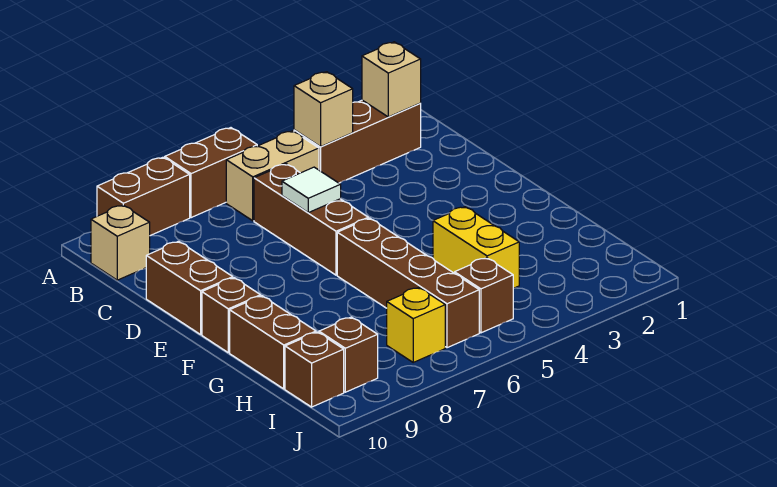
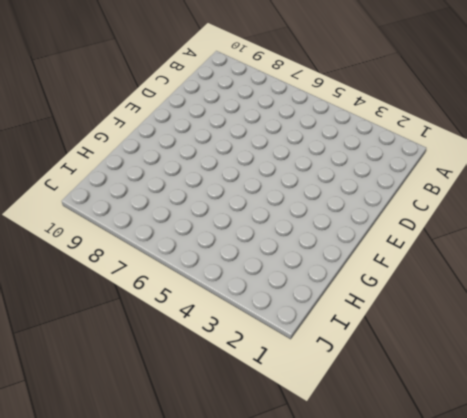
none -> brown 1x2 brick [165,128,257,218]
none -> brown 1x2 brick [97,157,190,236]
none -> brown 1x3 brick [294,100,421,183]

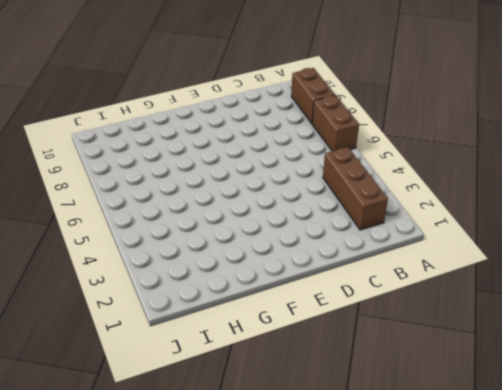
none -> tan 1x2 brick [226,131,319,221]
none -> tan 1x1 brick [91,205,150,280]
none -> brown 1x3 brick [254,164,368,275]

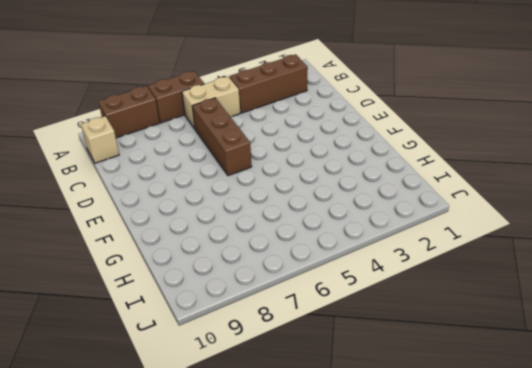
none -> brown 1x2 brick [146,241,233,334]
none -> brown 1x4 brick [337,218,479,348]
none -> brown 1x1 brick [202,278,261,353]

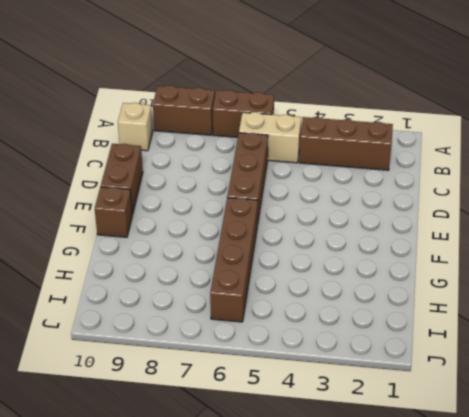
none -> yellow 1x2 brick [433,207,519,288]
none -> brown 1x2 brick [230,296,316,389]
none -> brown 1x1 brick [455,258,514,333]

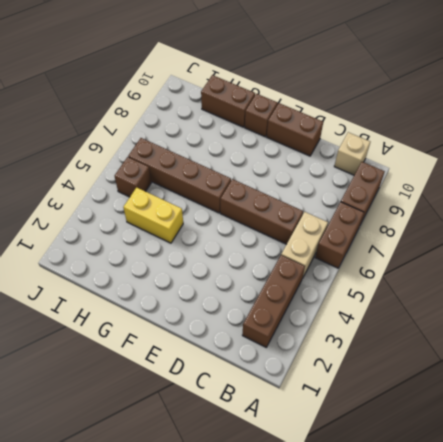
none -> yellow 1x1 brick [387,288,445,362]
none -> brown 1x1 brick [319,317,378,392]
none -> brown 1x1 brick [285,332,344,407]

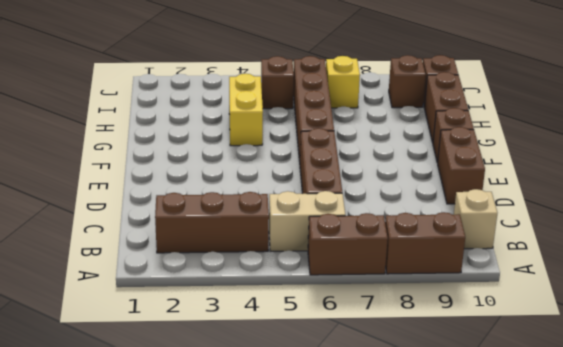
none -> tan 1x1 brick [362,42,421,117]
none -> tan 1x1 brick [294,72,353,147]
none -> white 1x1 tile [282,167,341,213]

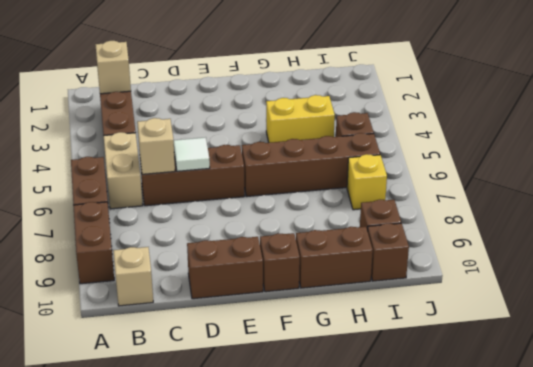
tan 1x1 brick [137,118,175,174] -> tan 1x1 brick moved to [294,72,353,147]

